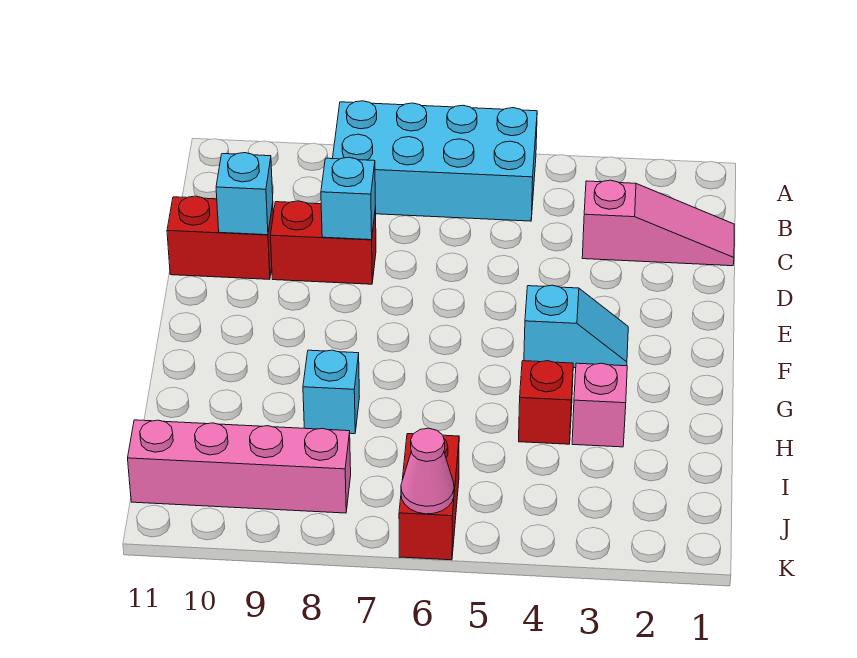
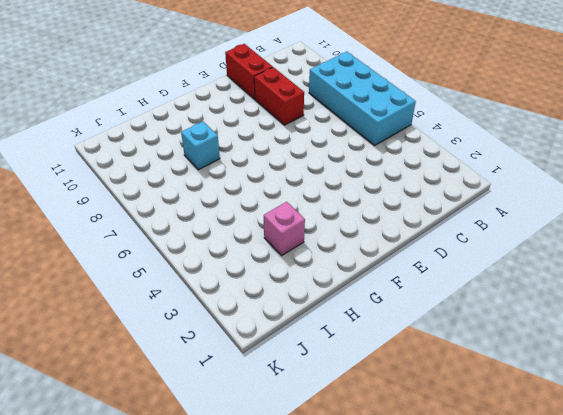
none -> pink 1x3 slope [582,180,734,266]
none -> cyan 1x2 slope [524,285,628,368]
none -> red 1x1 brick [519,361,573,444]

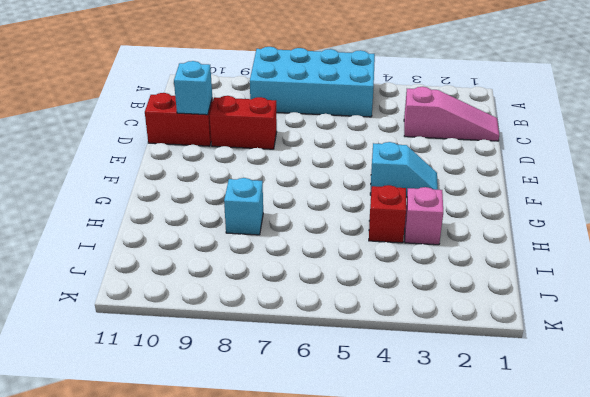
none -> red 1x2 brick [399,434,459,560]
none -> pink 1x4 brick [128,420,351,513]
none -> cyan 1x1 brick [321,157,376,240]

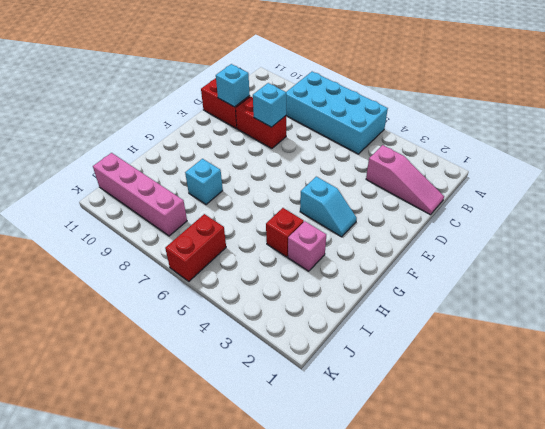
none -> pink 1x1 cone [401,428,454,514]

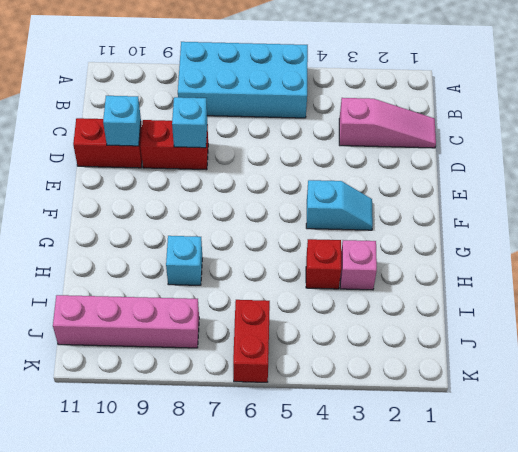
none -> pink 1x1 cone [401,428,454,514]

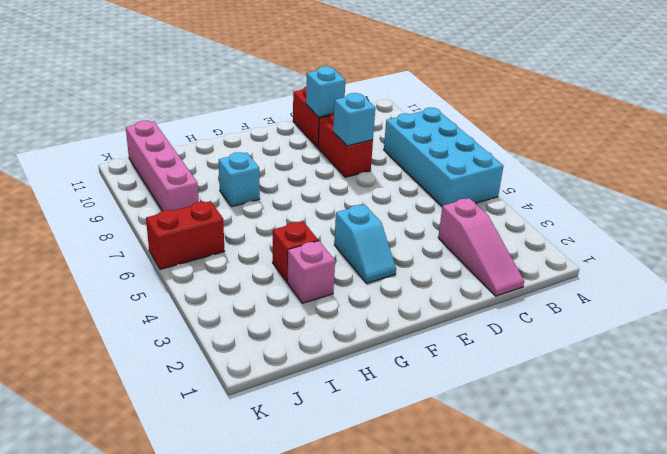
none -> pink 1x1 cone [401,428,454,514]

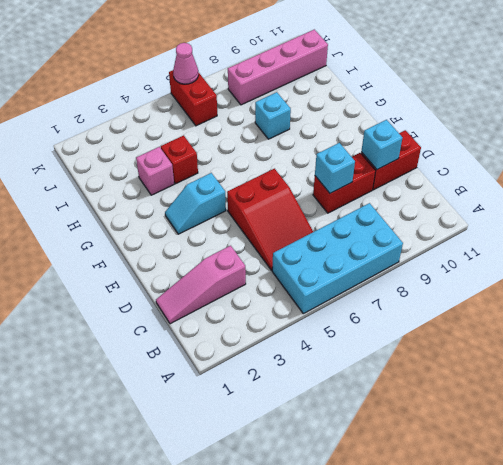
red 2x3 slope [227,169,313,270] -> none

